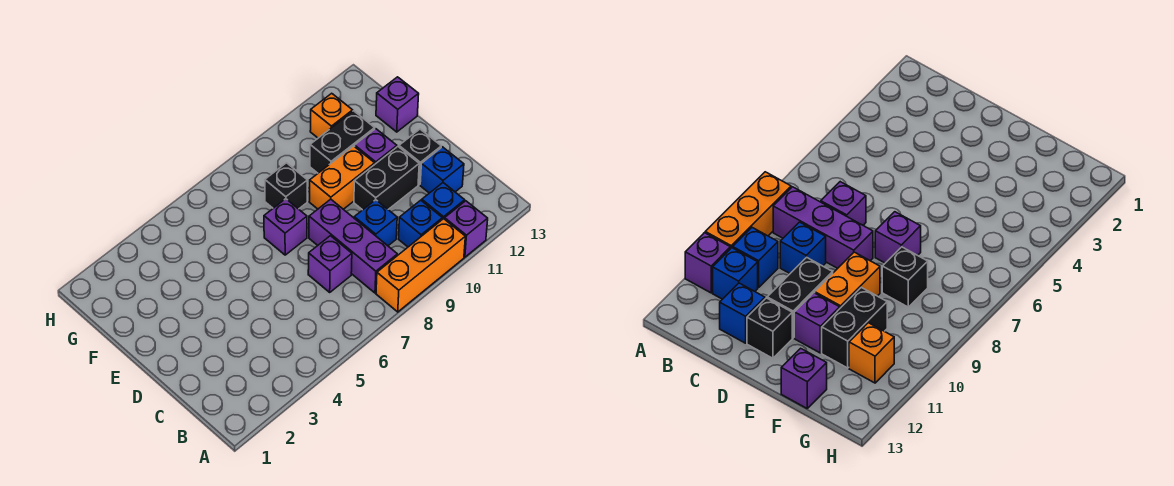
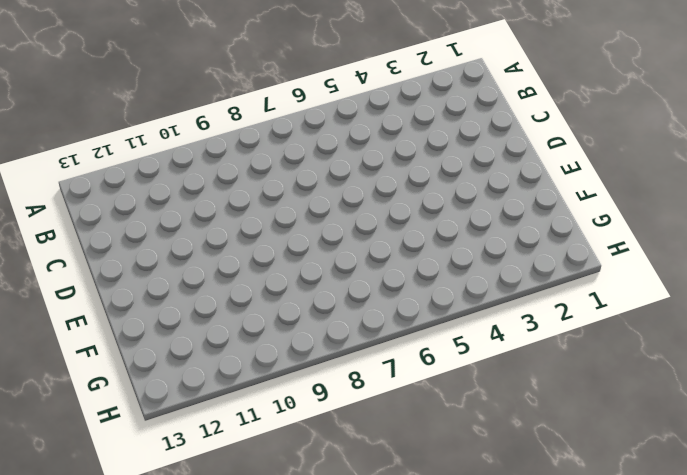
none -> orange 1x3 brick [376,219,465,312]
none -> purple 1x1 brick [445,201,488,257]
none -> purple 1x3 brick [309,199,397,293]

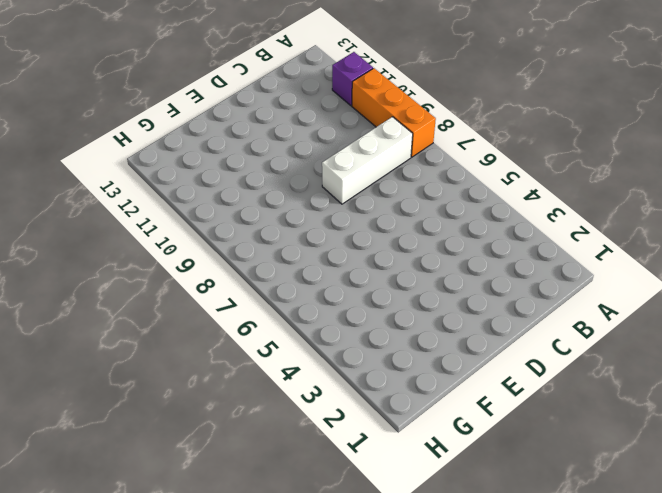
white 1x3 brick [322,117,413,204] -> purple 1x3 brick [309,199,397,293]
none -> blue 1x1 brick [399,200,442,247]
none -> blue 1x1 brick [422,183,465,219]
none -> purple 1x1 brick [308,236,352,292]

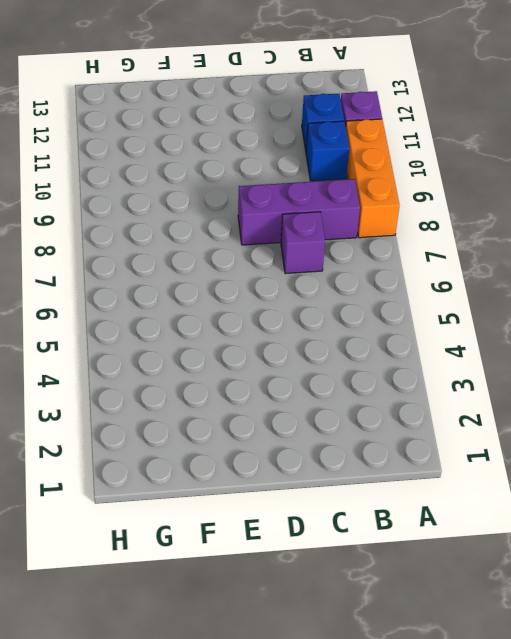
none -> blue 1x1 brick [354,200,397,246]
none -> blue 1x1 brick [420,147,464,193]
none -> black 1x2 brick [354,147,419,210]

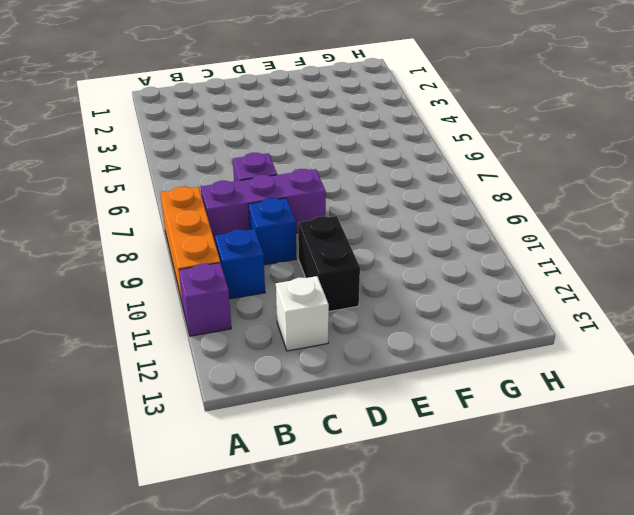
white 1x1 brick [276,276,329,351] -> blue 1x1 brick [420,147,464,193]
none -> blue 1x1 brick [422,183,465,219]
none -> black 1x1 brick [399,129,441,185]
none -> purple 1x1 brick [264,199,307,255]

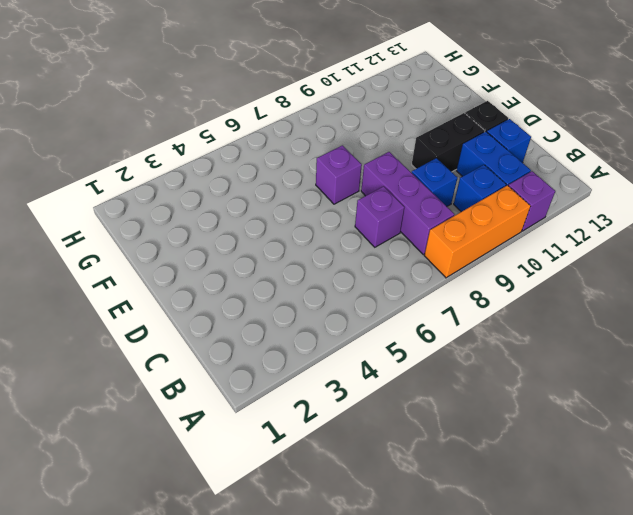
blue 1x2 brick [456,132,531,186] -> blue 1x1 brick [422,183,465,219]
none -> orange 1x2 brick [309,146,375,209]
none -> purple 1x1 brick [355,129,397,164]
none -> black 1x1 brick [265,163,307,209]

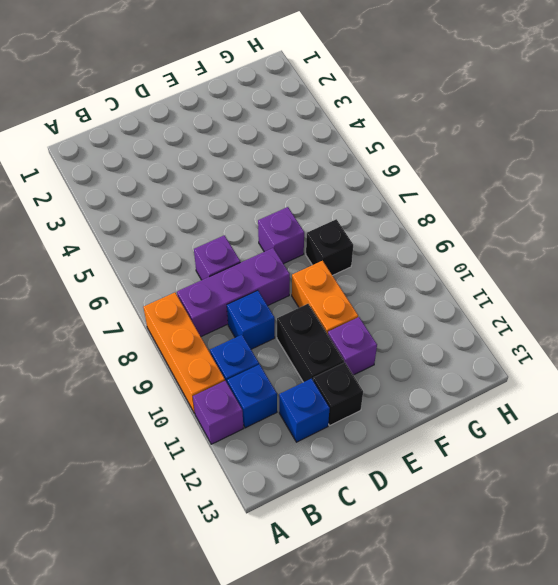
none -> black 1x2 brick [310,111,375,173]
none -> purple 1x1 brick [376,77,419,132]
none -> orange 1x1 brick [310,93,353,138]

